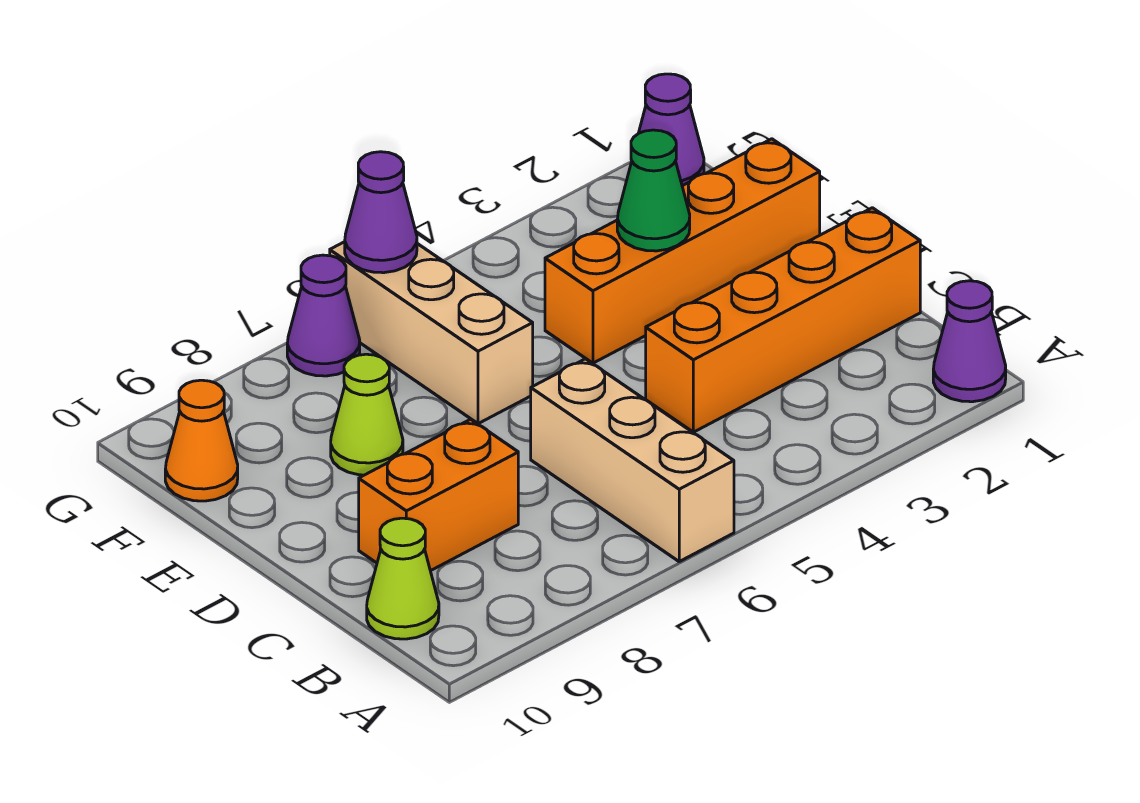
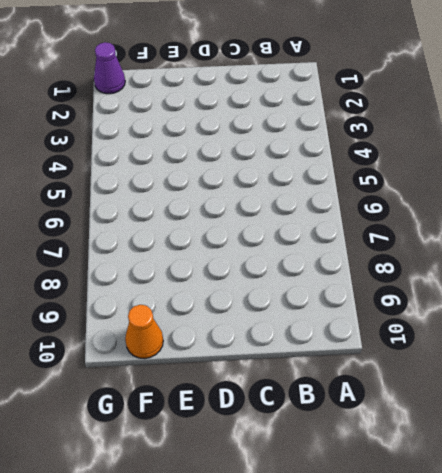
none -> purple 1x1 cone [933,281,1006,402]
none -> tan 1x3 brick [531,359,734,561]
none -> lime 1x1 cone [367,518,439,639]

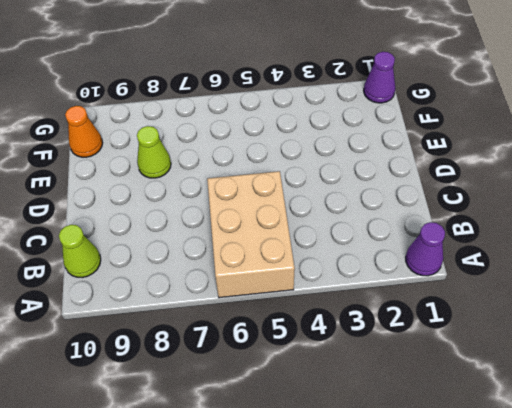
tan 2x3 brick [207,171,295,298] -> tan 1x3 brick [531,359,734,561]
none -> orange 1x4 brick [646,208,920,432]
none -> orange 1x2 brick [359,419,518,571]
none -> orange 1x4 brick [545,139,820,363]

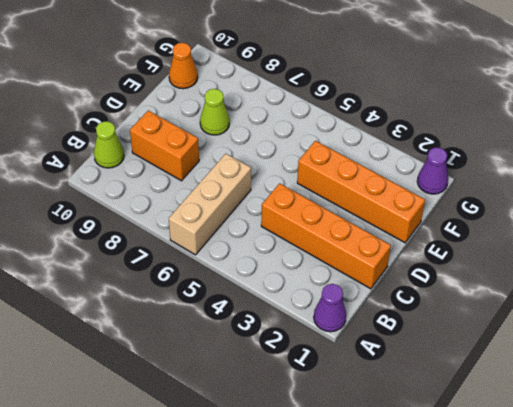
none -> tan 1x3 brick [330,242,533,424]
none -> purple 1x1 cone [287,255,360,376]
none -> green 1x1 cone [617,130,690,251]

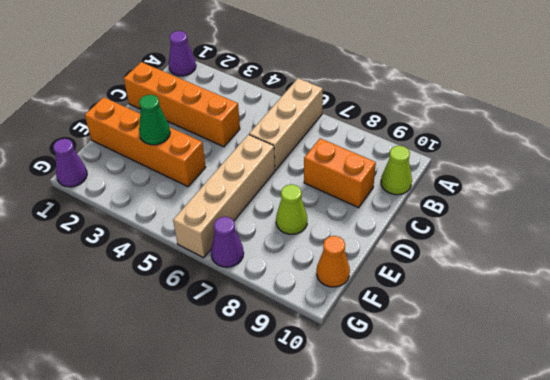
tan 1x4 brick [173,135,275,258] -> tan 1x3 brick [330,242,533,424]
none -> purple 1x1 cone [345,152,417,273]

